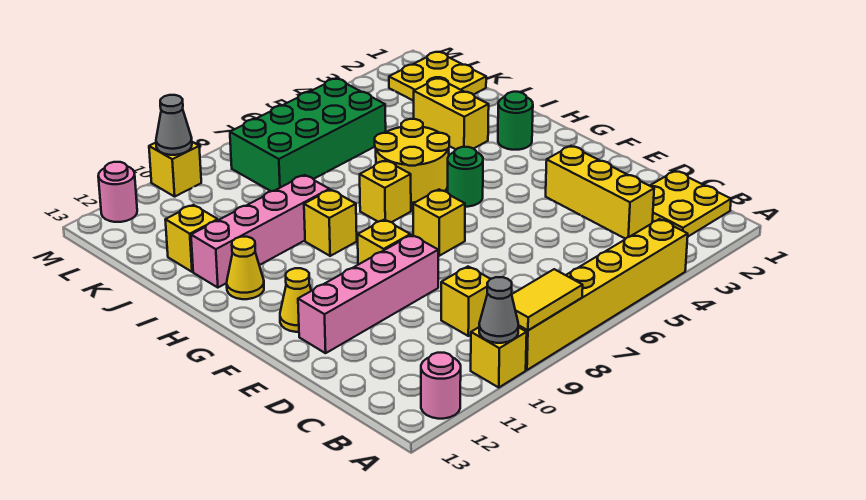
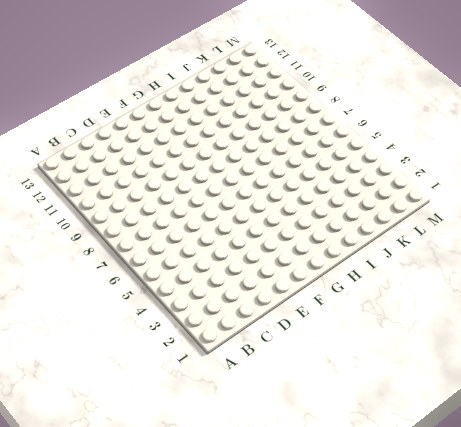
none -> yellow 1x6 brick [518,219,688,370]
none -> yellow 1x1 brick [471,327,527,387]
none -> pink 1x1 round brick [421,353,461,419]

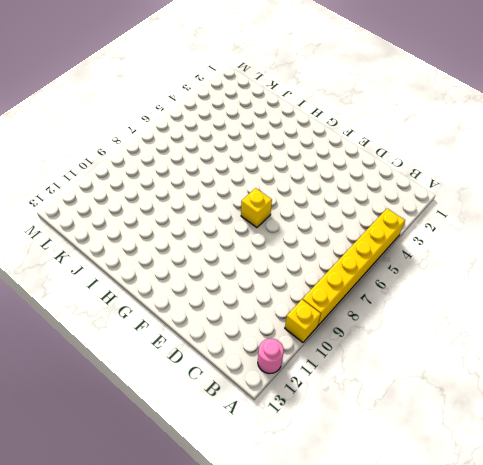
none -> yellow 2x2 plate [650,171,731,236]
none -> yellow 1x3 brick [546,146,654,239]
none -> yellow 1x1 brick [441,267,490,336]

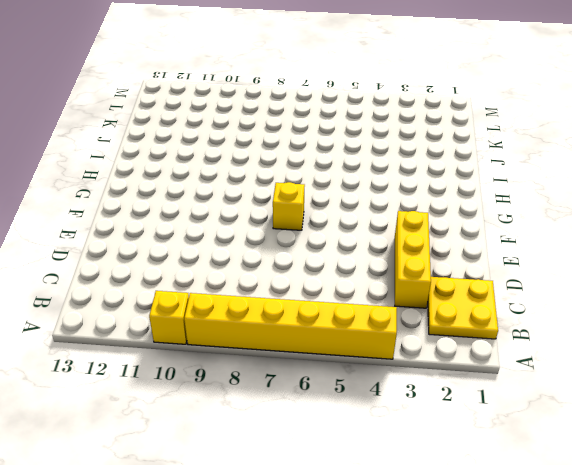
none -> pink 1x1 round brick [421,353,461,419]
none -> yellow 1x1 brick [441,267,490,336]
none -> pink 1x4 brick [298,235,438,353]

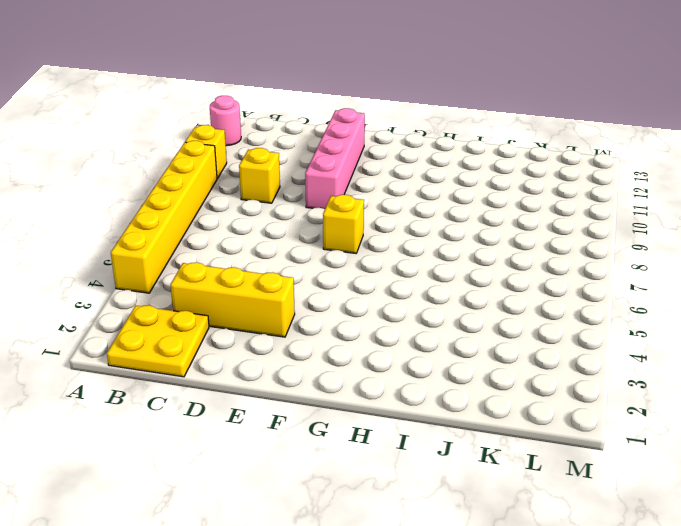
none -> yellow 1x1 brick [358,220,410,265]
none -> yellow 1x1 cone [280,268,311,332]
none -> green 1x1 round brick [448,147,483,207]

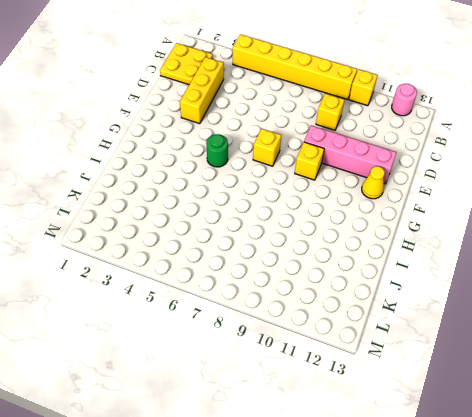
none -> green 1x1 round brick [498,92,533,150]
none -> yellow 2x2 round brick [375,119,449,203]
none -> yellow 1x1 brick [360,160,411,222]

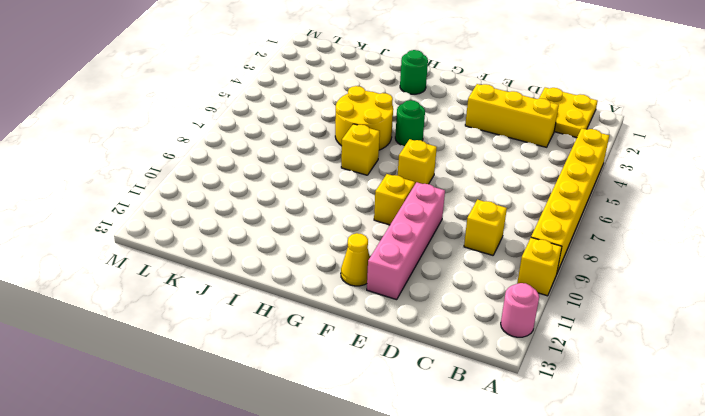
none -> yellow 1x1 brick [304,190,357,256]
none -> yellow 1x1 cone [227,237,264,299]
none -> yellow 1x2 brick [414,79,489,149]

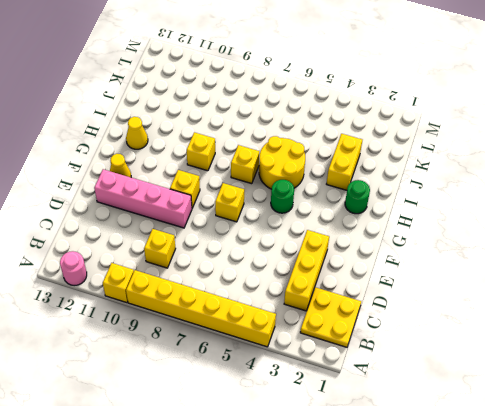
none -> pink 1x4 brick [191,175,329,288]
none -> yellow 1x1 brick [165,205,218,272]
none -> yellow 2x2 plate [389,52,486,101]

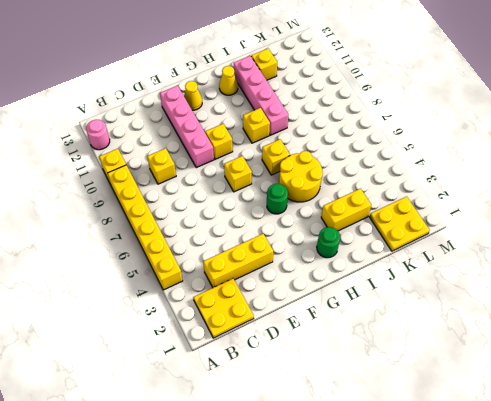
none -> green 2x4 brick [230,79,386,191]
none -> yellow 1x1 brick [149,142,201,197]
none -> pink 1x1 round brick [98,162,137,222]

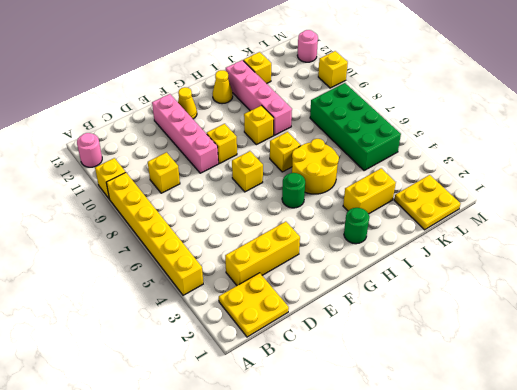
none -> yellow 1x2 tile [512,269,583,330]
none -> grey 1x1 cone [479,277,518,343]
none -> grey 1x1 cone [156,95,192,155]

